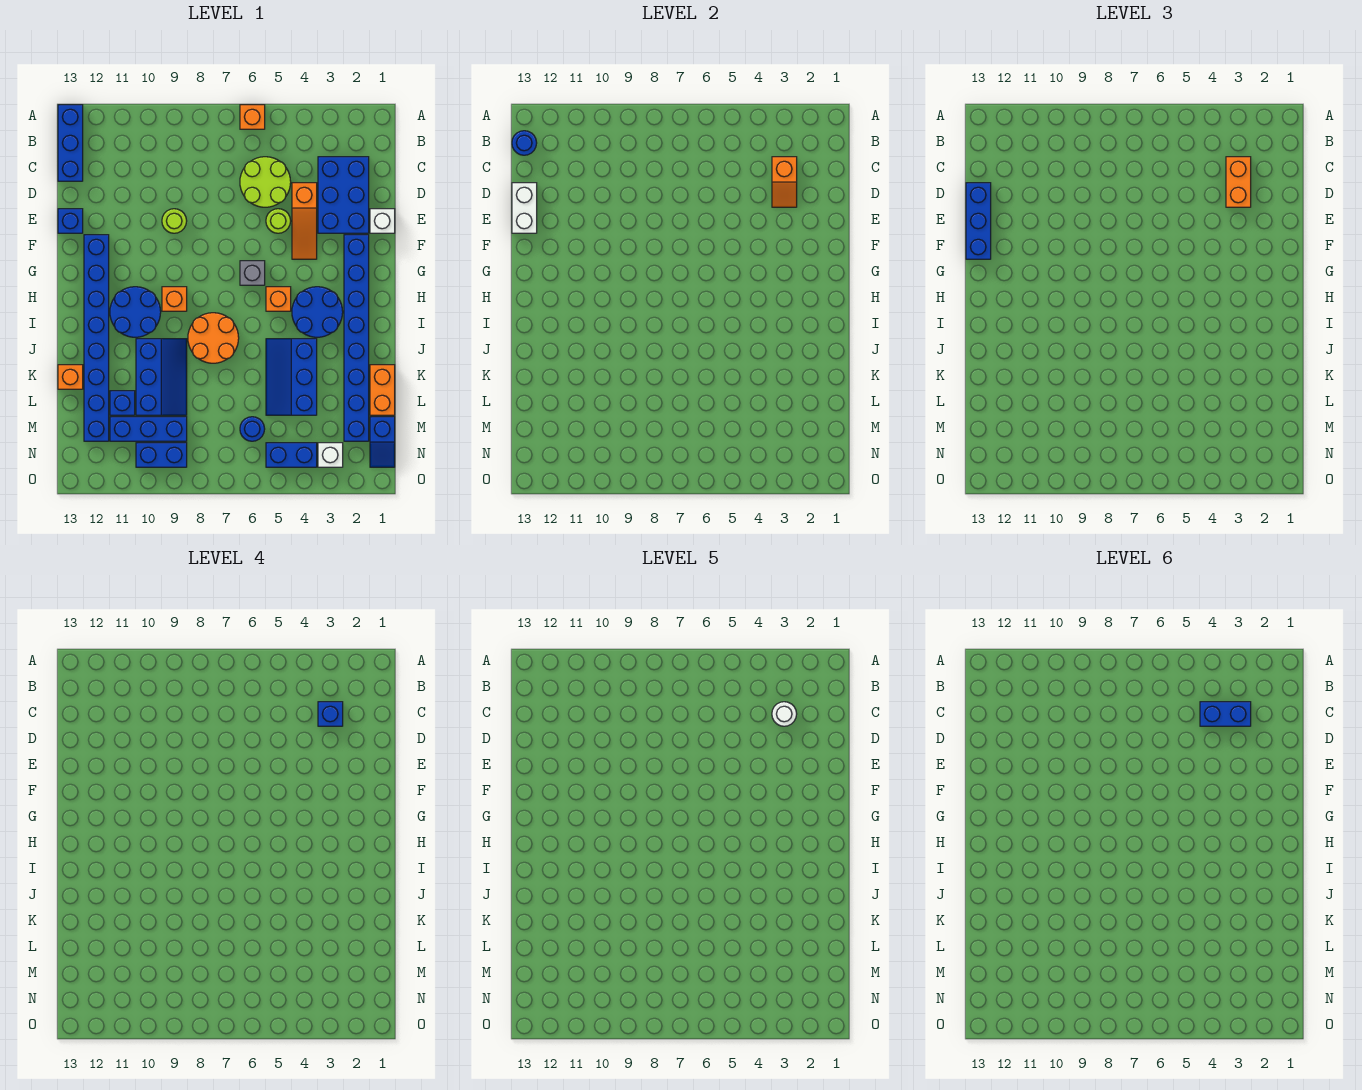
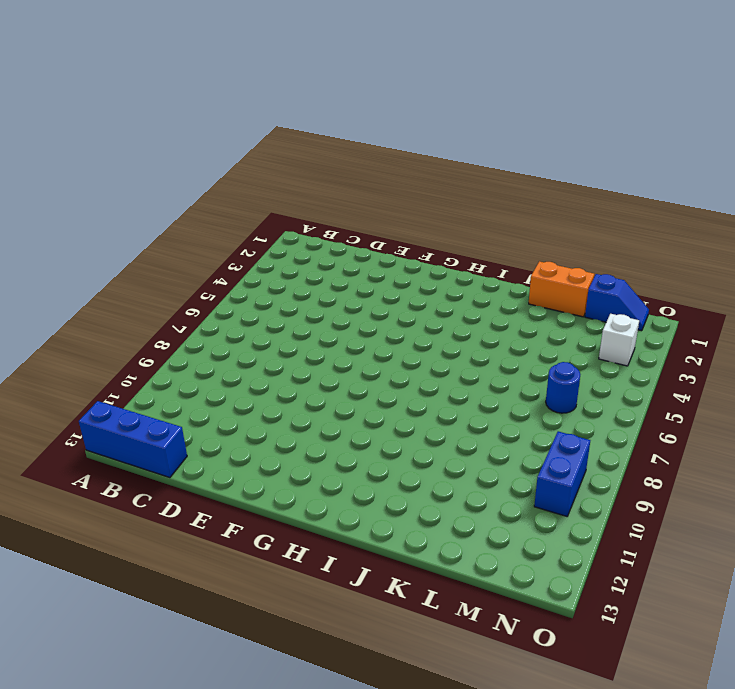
none -> orange 1x1 brick [240,105,265,129]
none -> blue 2x3 brick [318,157,369,233]
none -> lime 2x2 round brick [240,157,291,207]
none -> orange 1x3 slope [292,183,317,259]

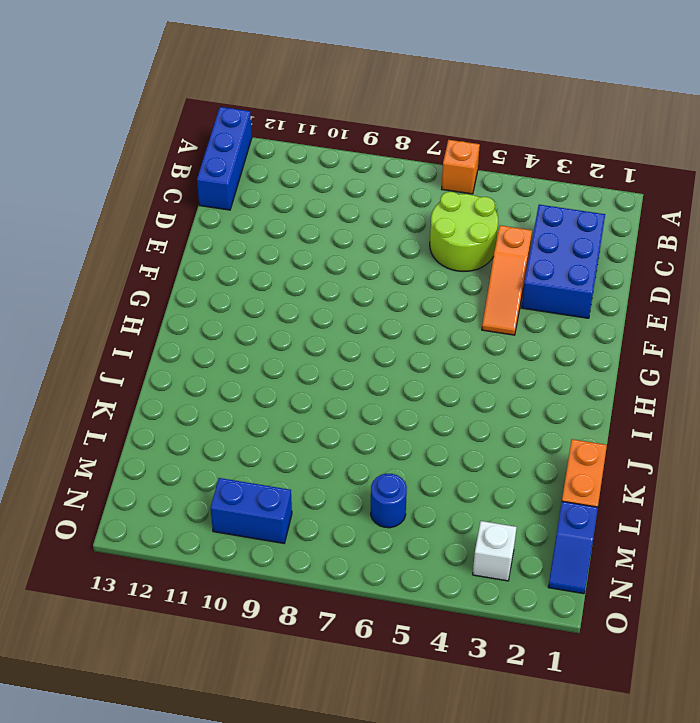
none -> white 1x1 brick [370,209,395,233]
none -> lime 1x1 round brick [266,209,291,233]
none -> lime 1x1 round brick [162,209,187,233]
none -> blue 1x1 brick [58,209,83,233]

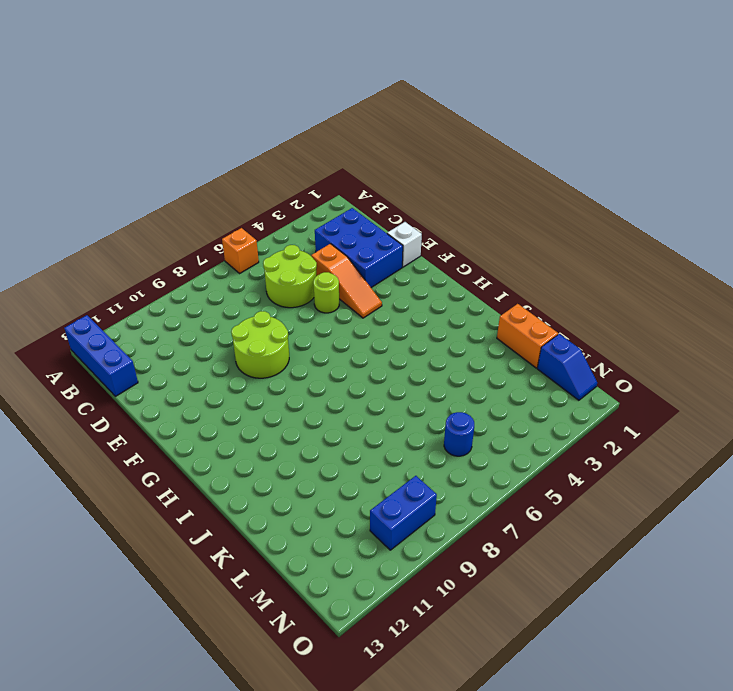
lime 2x2 round brick [231,311,289,378] -> lime 1x1 round brick [162,209,187,233]
none -> blue 1x1 brick [58,209,83,233]
none -> blue 1x8 brick [344,235,369,441]
none -> blue 1x8 brick [84,235,109,441]
none -> grey 1x1 brick [240,261,265,285]

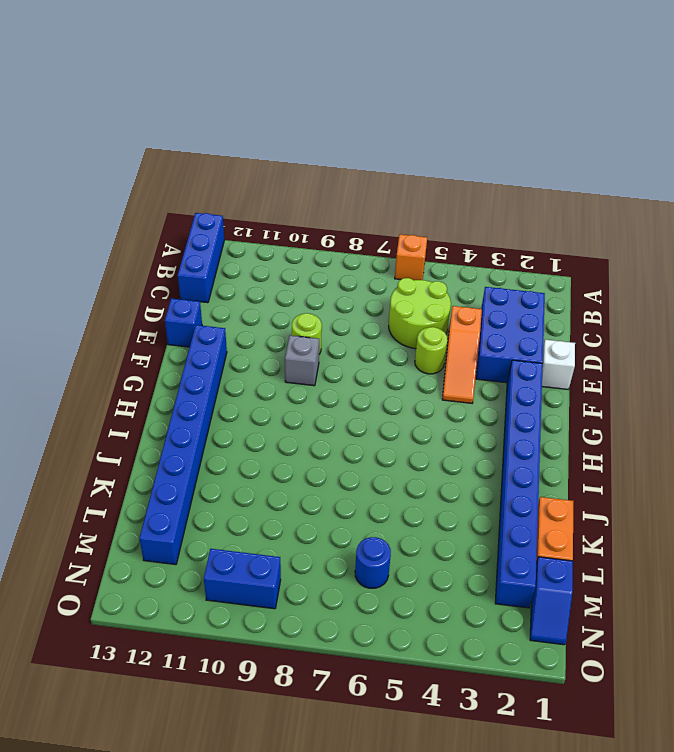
grey 1x1 brick [285,335,319,386] -> grey 1x1 brick moved to [240,261,265,285]
none -> blue 2x2 round brick [292,287,343,337]
none -> orange 1x1 brick [266,287,291,311]
none -> orange 1x1 brick [162,287,187,311]
none -> blue 2x2 round brick [110,287,161,337]

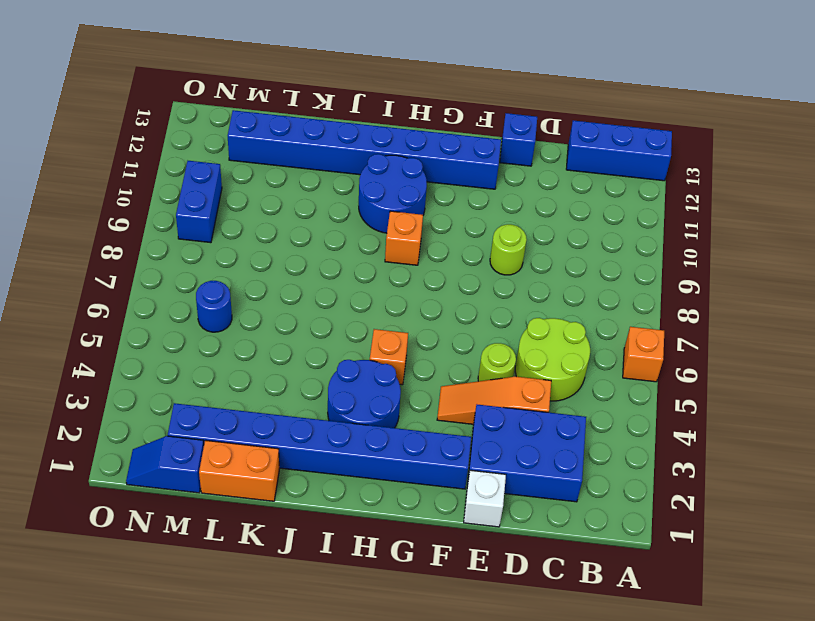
none -> grey 1x1 brick [240,261,265,285]
none -> orange 2x2 round brick [188,313,239,363]
none -> blue 2x3 slope [266,339,317,415]
none -> blue 2x3 slope [136,339,187,415]

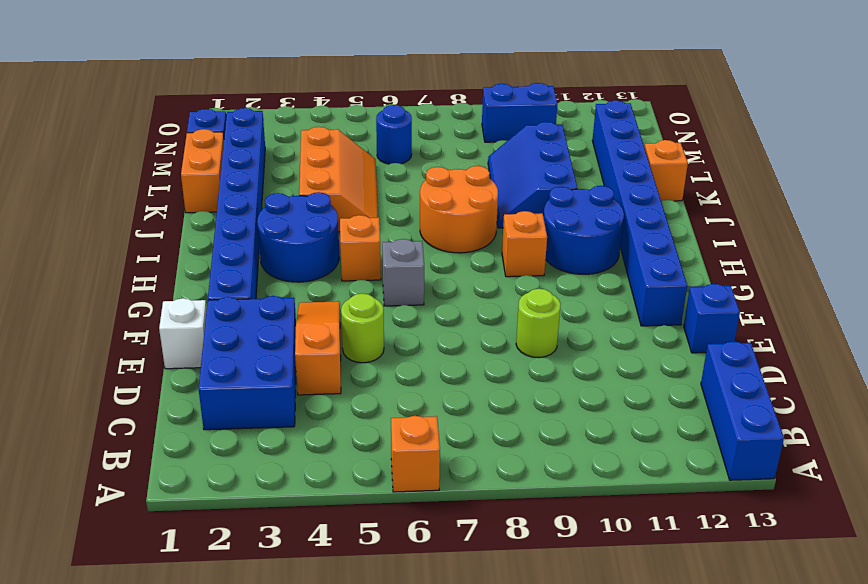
orange 2x3 slope [299,127,378,232] -> blue 2x3 slope [266,339,317,415]
none -> lime 2x2 round brick [240,157,291,207]
none -> blue 1x1 brick [110,391,135,415]
none -> blue 1x3 brick [110,417,187,441]
none -> white 1x1 brick [318,443,343,467]

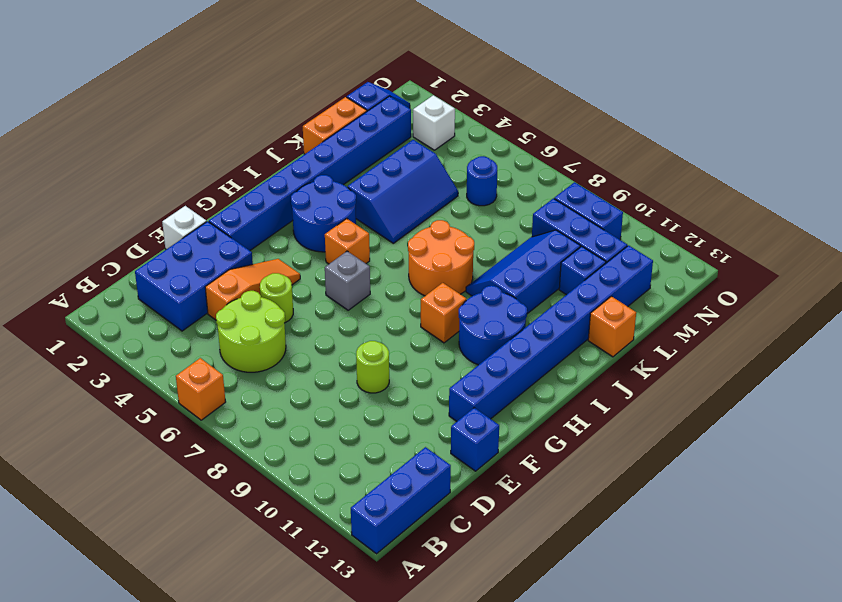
none -> blue 1x2 brick [266,443,317,467]
none -> blue 1x1 round brick [512,131,537,155]
none -> orange 1x2 slope [772,157,797,207]
none -> white 1x2 brick [512,183,537,233]

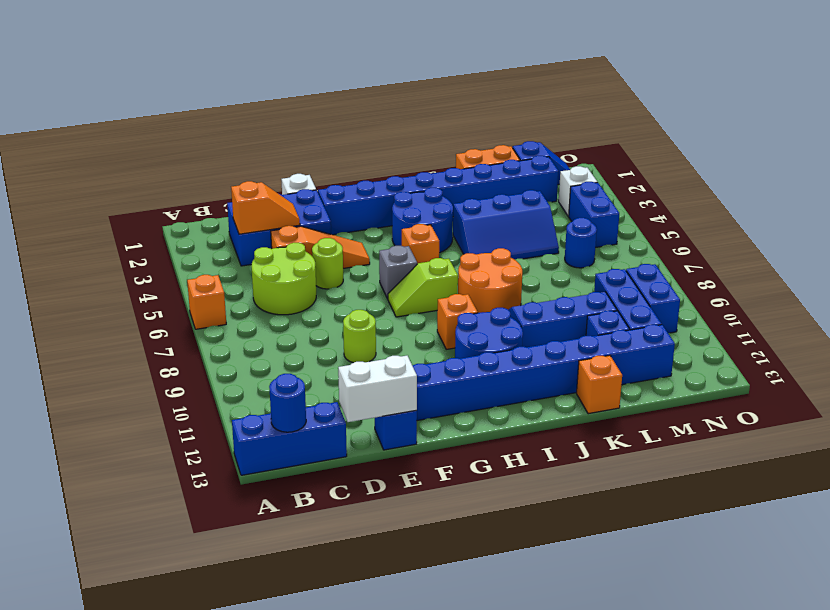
lime 1x2 slope [388,258,458,317] -> none
none -> orange 1x2 brick [1226,157,1251,207]
none -> blue 1x3 brick [966,183,991,259]
none -> blue 1x1 brick [318,702,343,726]
none -> white 1x1 round brick [772,702,797,726]

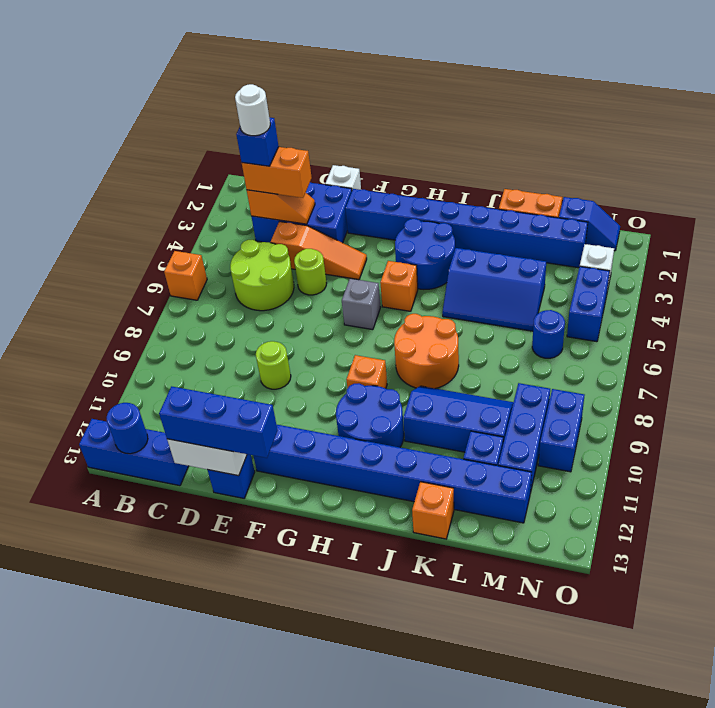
none -> blue 1x2 brick [1200,702,1251,726]

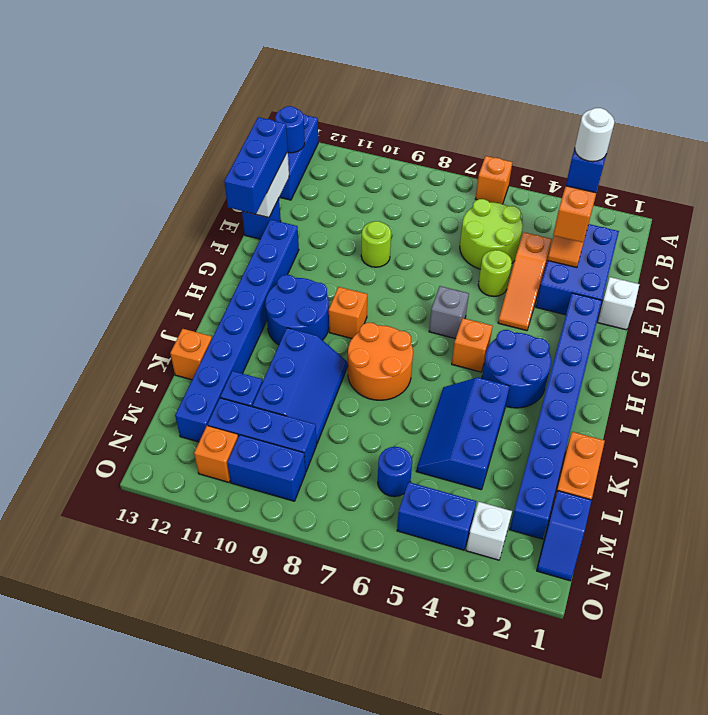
orange 1x1 brick [194,426,238,482] -> none
none -> blue 1x2 brick [1200,702,1251,726]

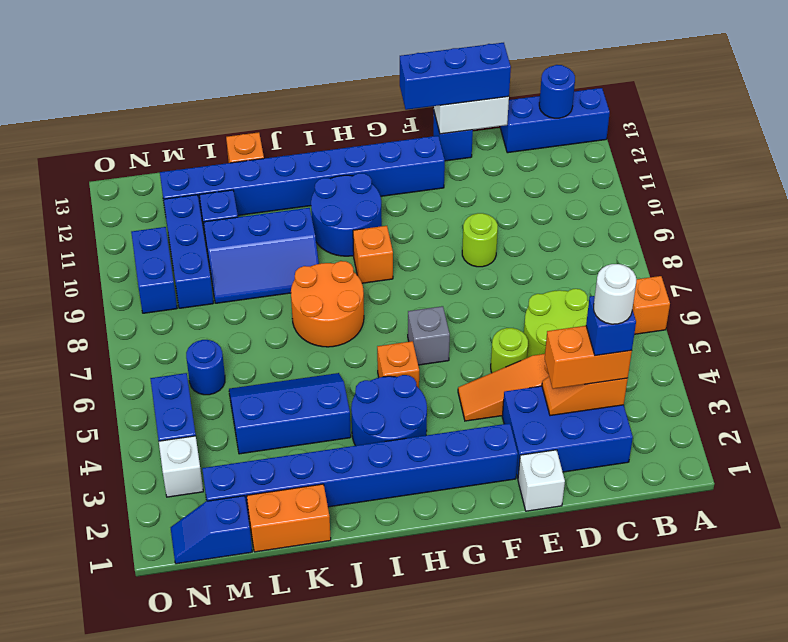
none -> blue 1x2 brick [1200,702,1251,726]

